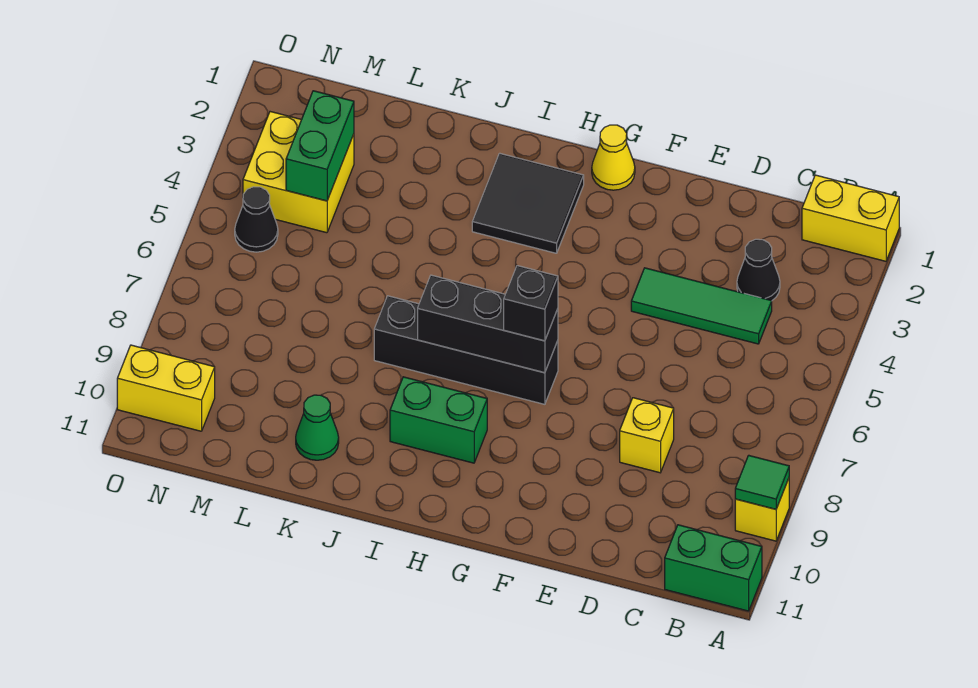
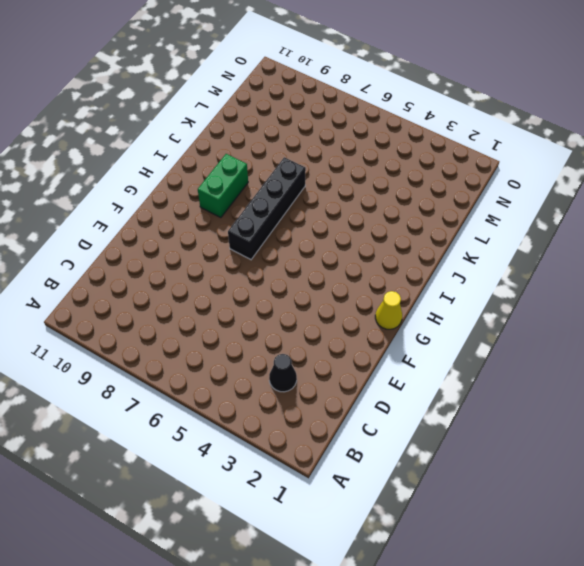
none -> yellow 1x2 brick [802,175,899,261]
none -> yellow 1x1 brick [735,478,789,541]
none -> green 1x2 brick [665,525,762,611]

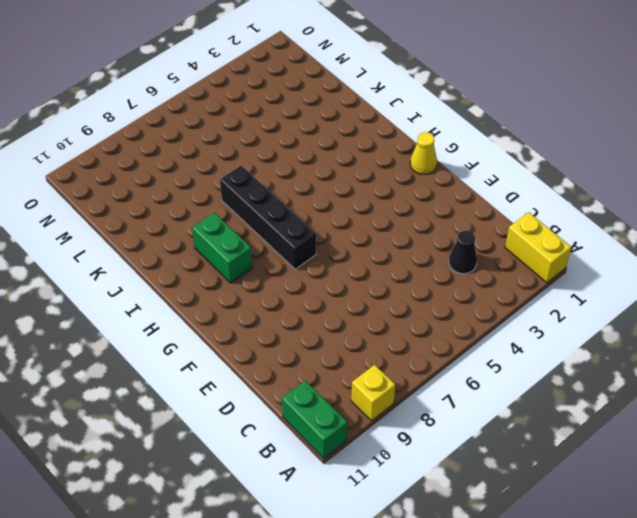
none -> green 1x3 tile [631,268,772,344]
none -> yellow 1x1 brick [620,398,674,473]
none -> black 2x2 tile [472,153,584,253]

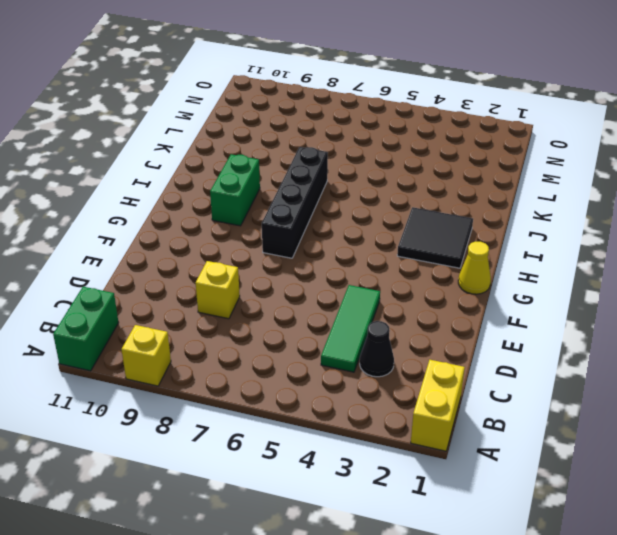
none -> green 1x1 cone [296,395,339,460]
none -> yellow 2x2 brick [243,112,354,233]
none -> black 1x1 cone [235,187,278,252]

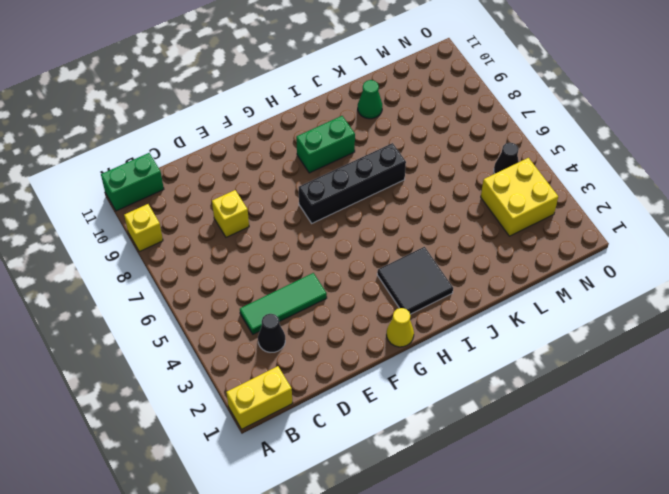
none -> yellow 1x2 brick [117,345,215,431]
none -> green 1x1 tile [735,455,789,509]
none -> black 1x3 brick [418,275,558,373]

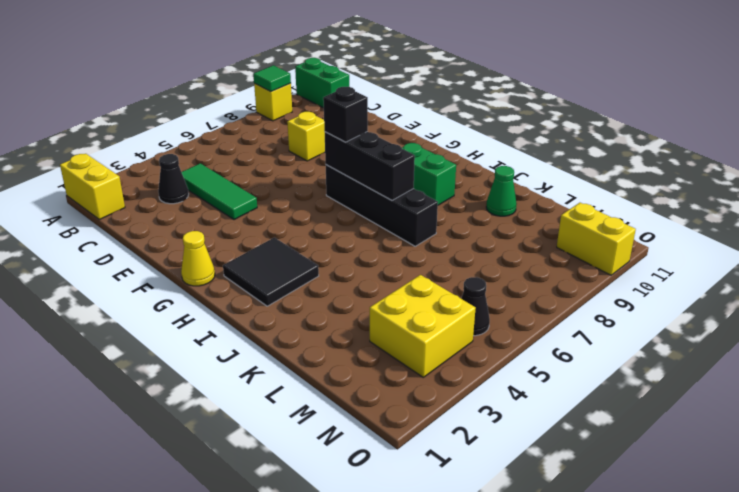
none -> green 1x2 brick [286,91,354,201]

